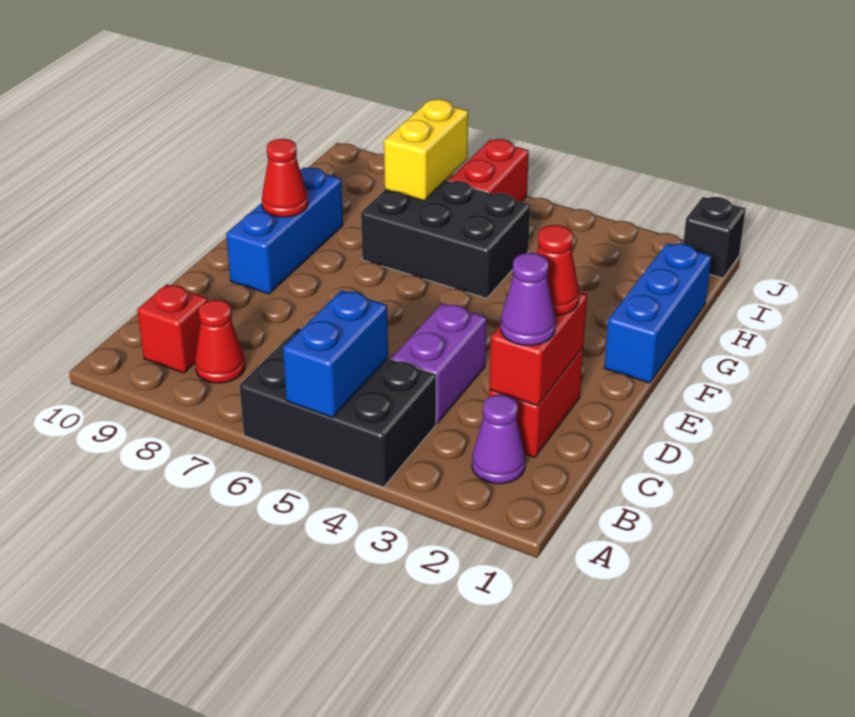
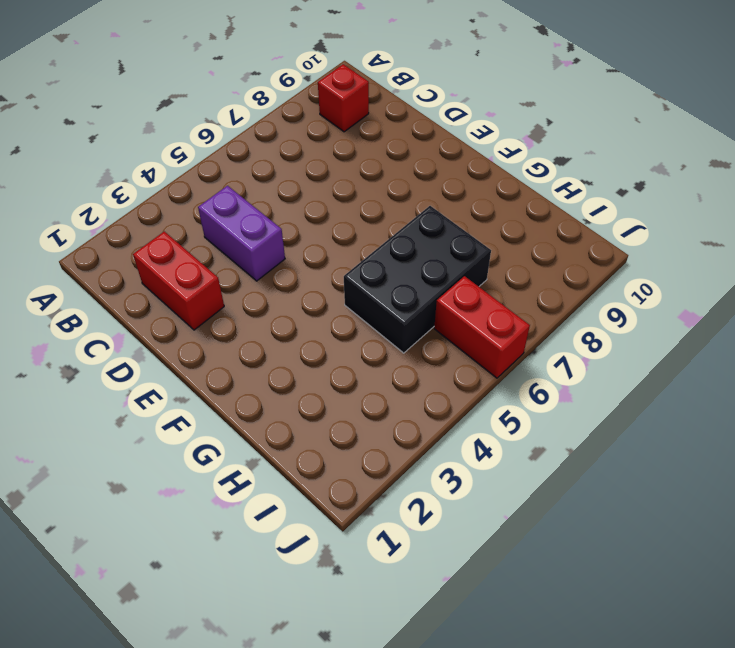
none -> black 2x3 brick [239,328,436,487]
none -> purple 1x1 cone [472,395,525,484]
none -> red 1x1 cone [195,300,245,383]

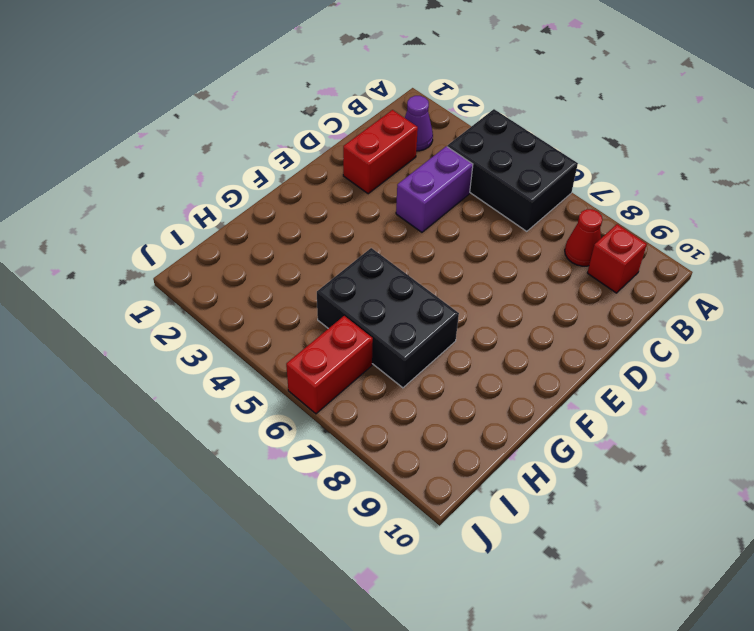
none -> blue 1x3 brick [226,168,343,294]
none -> blue 1x3 brick [604,243,712,383]
none -> black 1x1 brick [683,197,746,278]

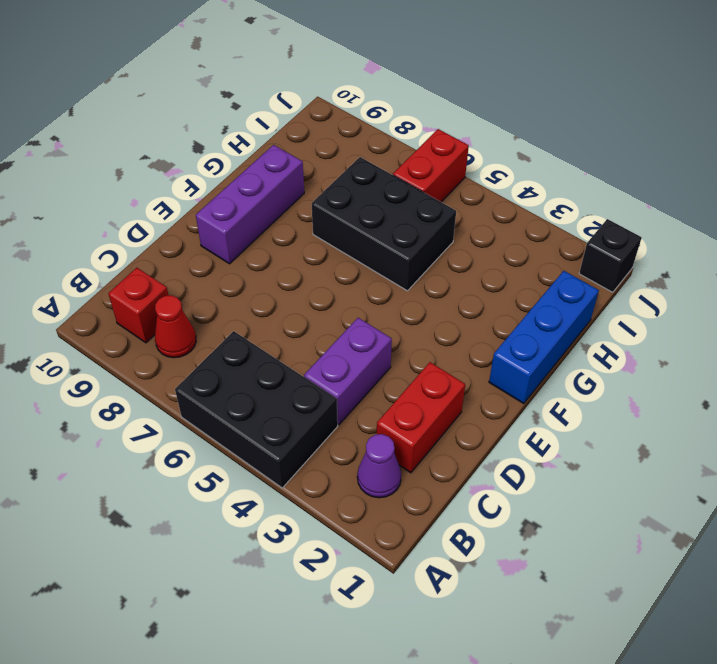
purple 1x3 brick [196,145,304,264] -> blue 1x3 brick [226,168,343,294]
none -> blue 1x2 brick [283,290,388,417]
none -> red 1x2 brick [489,292,587,406]
none -> red 1x1 cone [262,139,308,217]

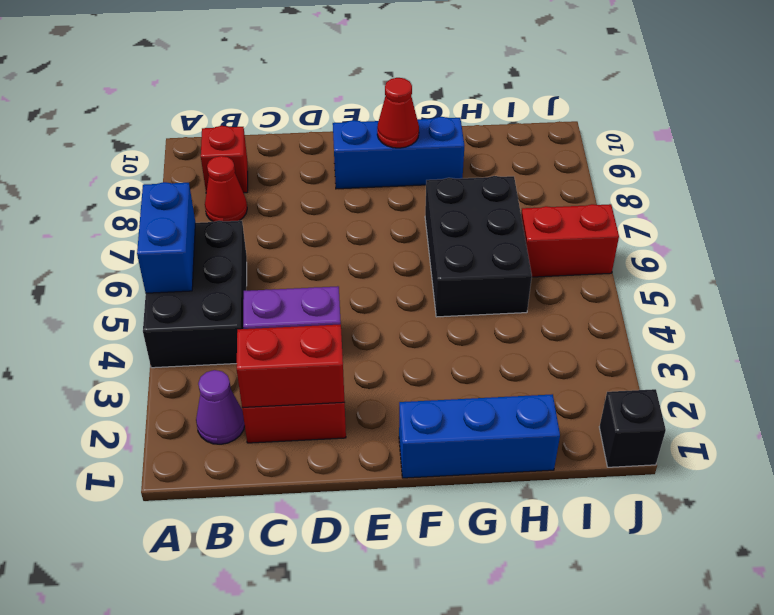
blue 1x2 brick [137,182,195,293] -> blue 1x2 brick turned to [283,290,388,417]
none -> yellow 1x2 brick [384,99,468,201]
none -> purple 1x1 cone [501,253,555,346]
none -> red 1x1 cone [537,225,579,316]

